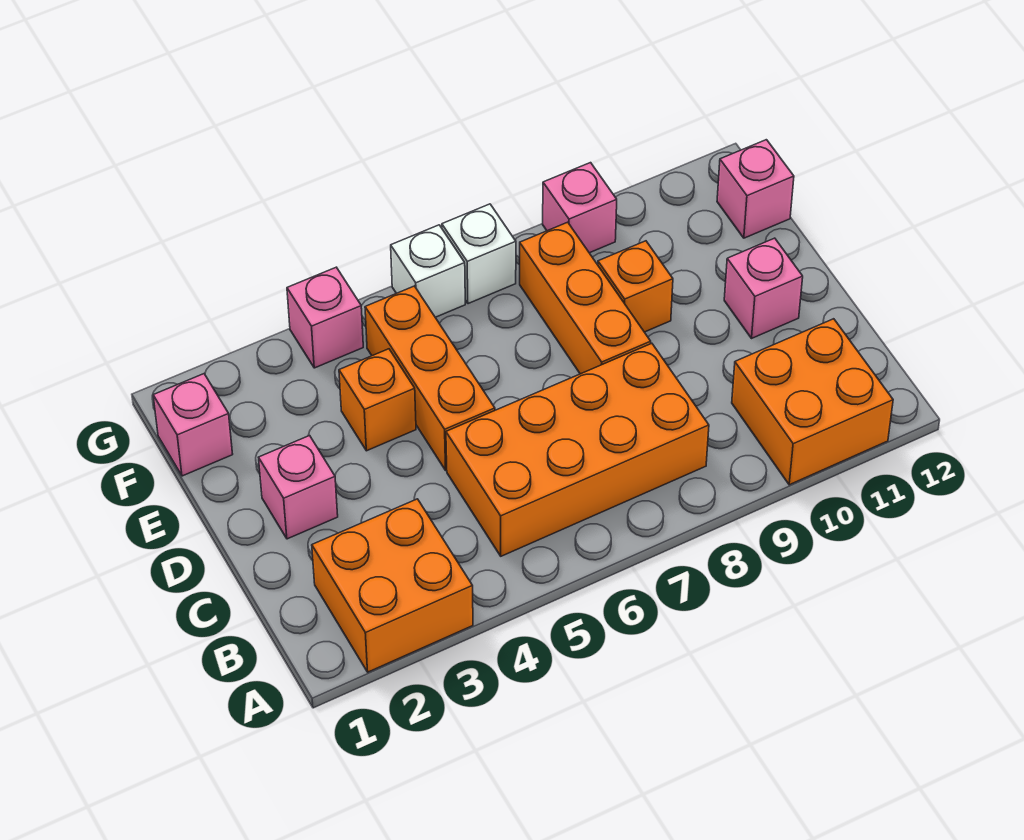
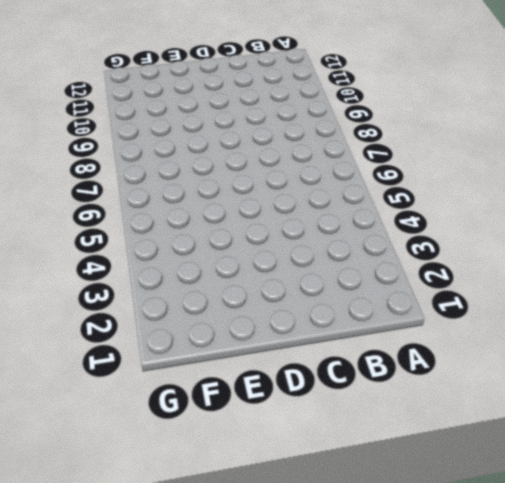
none -> orange 2x2 brick [312,499,473,672]
none -> orange 2x2 brick [732,319,893,485]
none -> orange 2x4 brick [446,343,709,556]

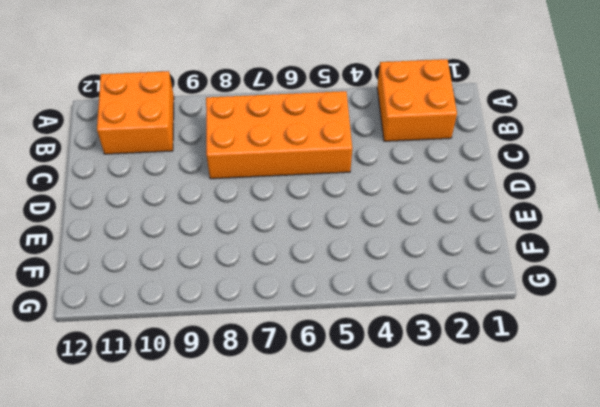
none -> pink 1x1 brick [259,436,338,539]
none -> orange 1x3 brick [365,286,495,470]
none -> orange 1x3 brick [520,222,651,374]

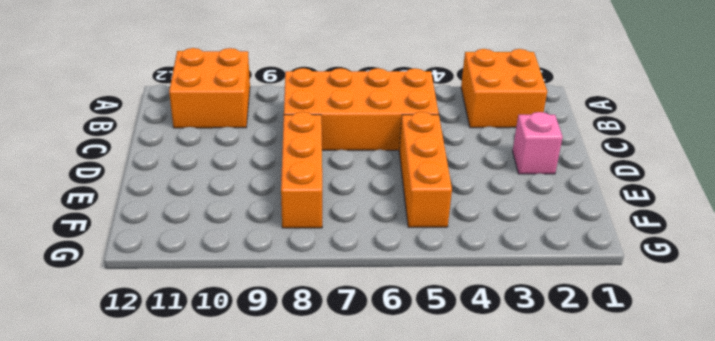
none -> pink 1x1 brick [724,238,803,338]
none -> orange 1x1 brick [339,349,416,451]
none -> orange 1x1 brick [598,241,673,332]

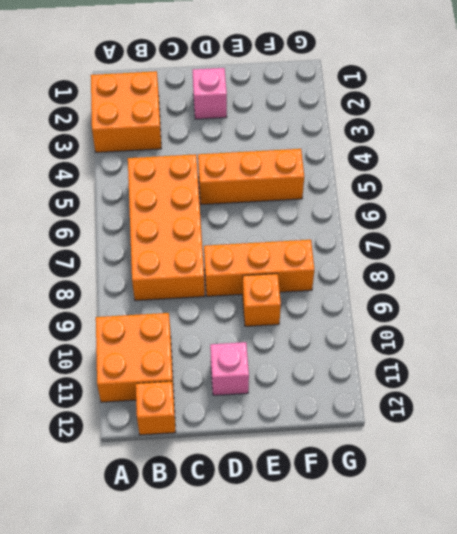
orange 1x1 brick [136,381,176,435] -> orange 1x1 brick moved to [339,349,416,451]
none -> pink 1x1 brick [153,374,233,476]
none -> pink 1x1 brick [717,140,794,238]
none -> pink 1x1 brick [287,267,363,368]

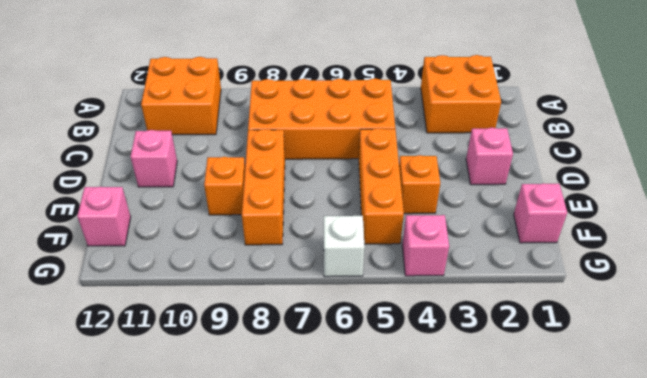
none -> white 1x1 brick [442,204,516,304]
none -> pink 1x1 brick [543,163,617,253]

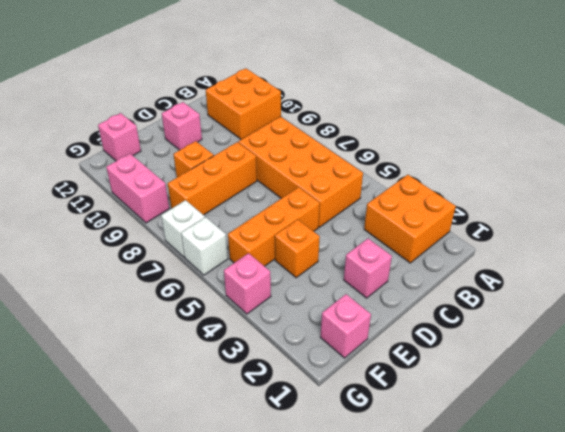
pink 1x2 brick [106,154,169,223] -> pink 1x1 brick [543,163,617,253]

